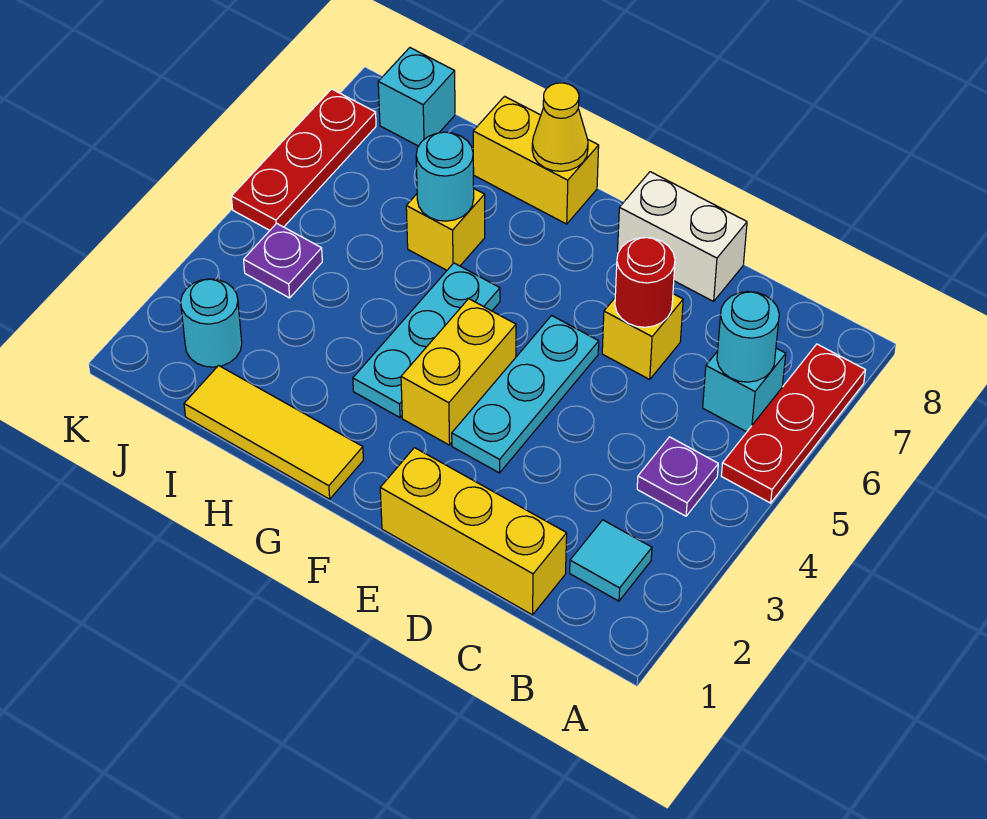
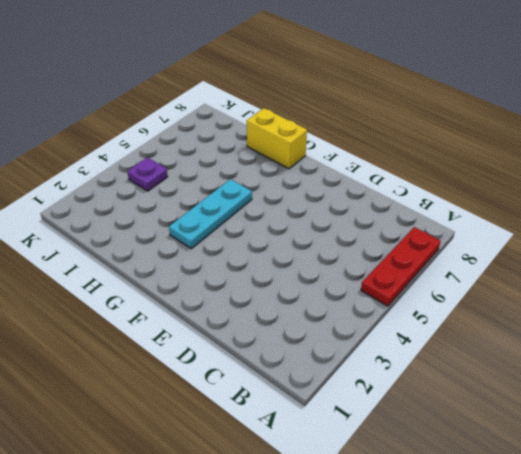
none -> cyan 1x1 tile [570,520,652,601]
none -> purple 1x1 plate [637,437,718,516]
none -> cyan 1x1 brick [703,348,786,432]

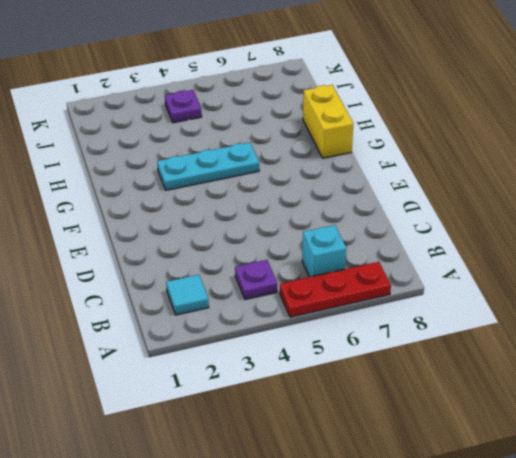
none -> yellow 1x3 brick [380,448,567,615]
none -> yellow 1x1 brick [602,294,683,379]
none -> white 1x2 brick [618,172,747,301]

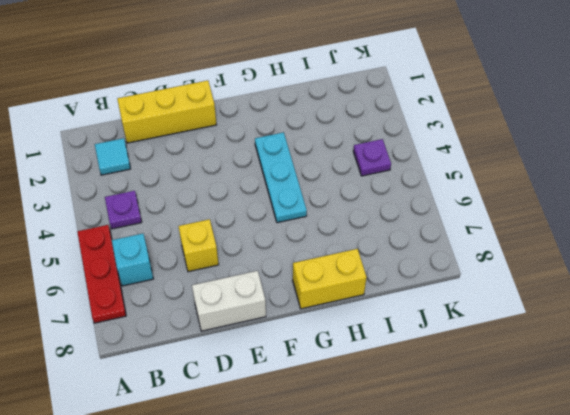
none -> cyan 1x3 plate [452,316,599,473]
none -> yellow 1x2 brick [401,299,516,445]
none -> yellow 1x3 tile [184,366,363,499]

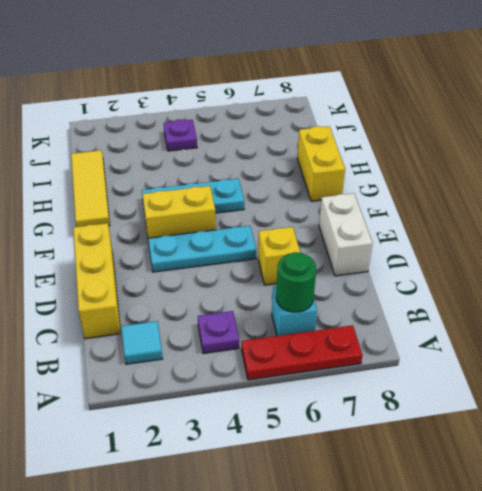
green 1x1 round brick [276,252,316,312] -> cyan 1x1 round brick [717,292,779,382]
none -> yellow 1x1 brick [406,189,485,270]
none -> cyan 1x1 round brick [181,279,242,367]
none -> cyan 1x1 brick [378,48,455,146]

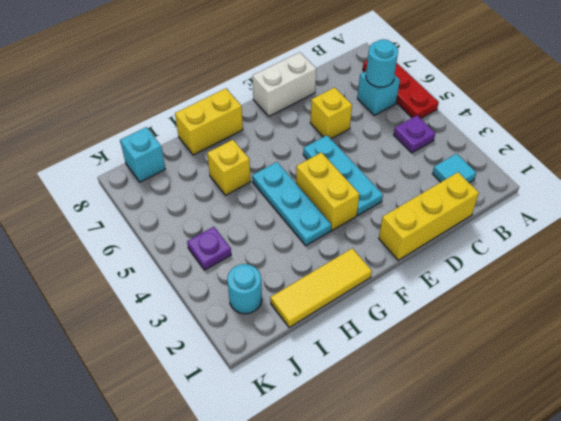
none -> red 1x3 plate [231,89,376,230]
none -> red 1x1 round brick [615,237,675,327]
none -> yellow 1x1 cone [532,83,588,171]

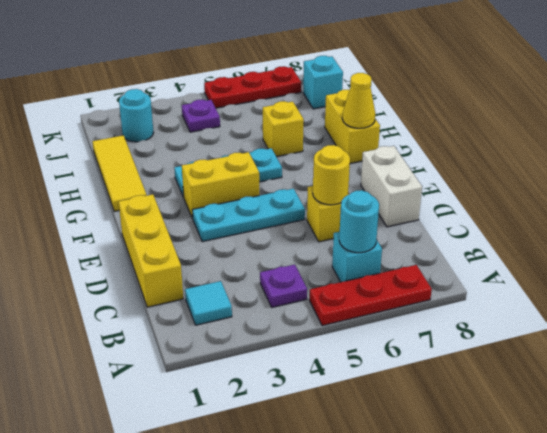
yellow 1x1 round brick [313,145,350,205] -> red 1x1 round brick [615,237,675,327]
none -> cyan 1x1 round brick [416,132,474,221]

